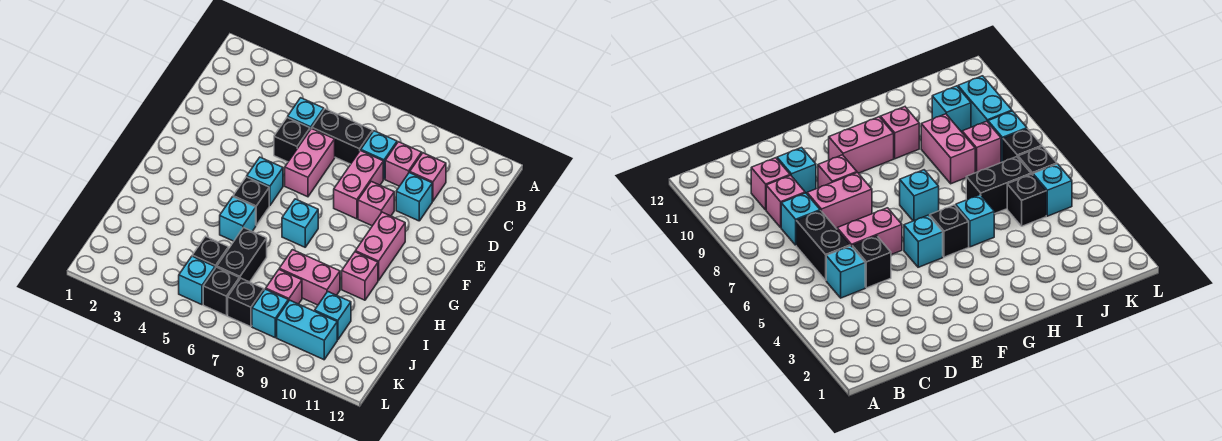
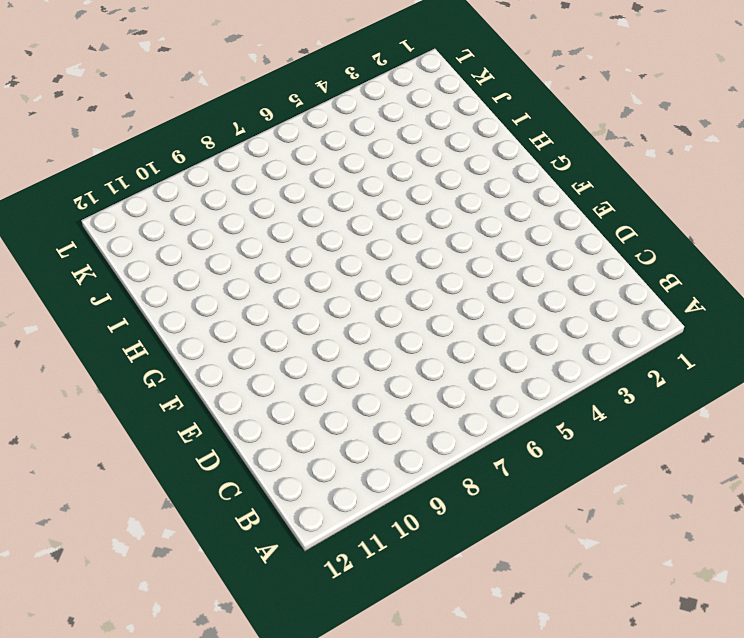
none -> cyan 1x1 brick [288,98,324,130]
none -> black 1x2 brick [312,109,373,164]
none -> cyan 1x1 brick [361,131,397,179]

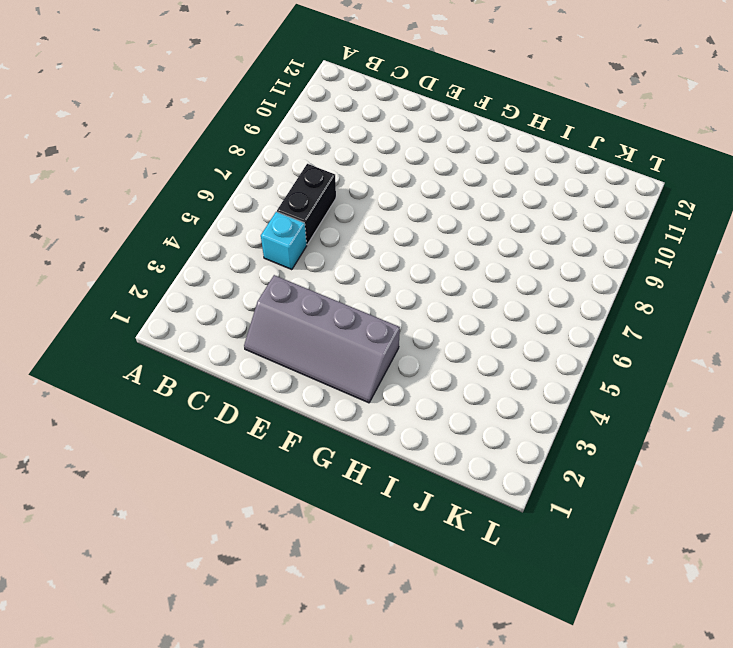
grey 2x4 slope [244,275,400,403] -> none
none -> cyan 1x1 brick [361,131,397,179]
none -> pink 1x1 brick [385,142,422,186]
none -> pink 1x1 brick [410,153,446,201]

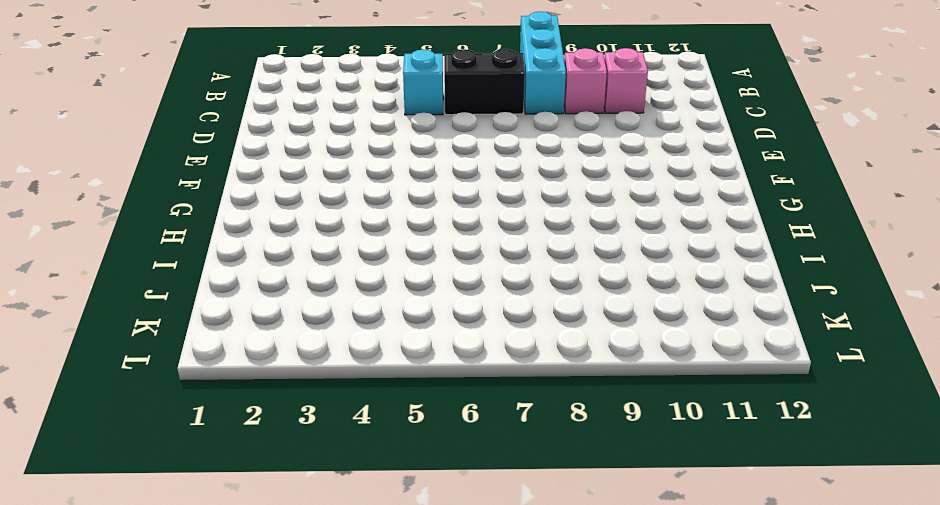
cyan 1x3 brick [520,12,566,114] -> cyan 1x1 brick [361,131,397,179]
none -> black 1x1 brick [274,118,310,162]
none -> pink 1x2 brick [285,129,335,197]
none -> pink 1x2 brick [334,151,383,219]

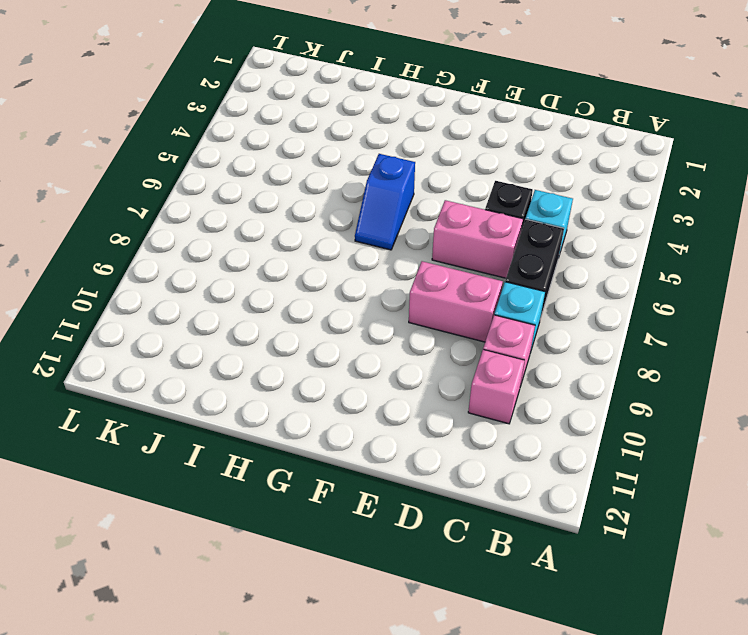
blue 1x2 slope [355,154,415,250] -> black 1x1 brick [233,177,269,225]
none -> cyan 1x1 brick [396,172,432,221]
none -> pink 1x1 brick [358,181,394,226]
none -> cyan 1x1 brick [247,157,283,206]

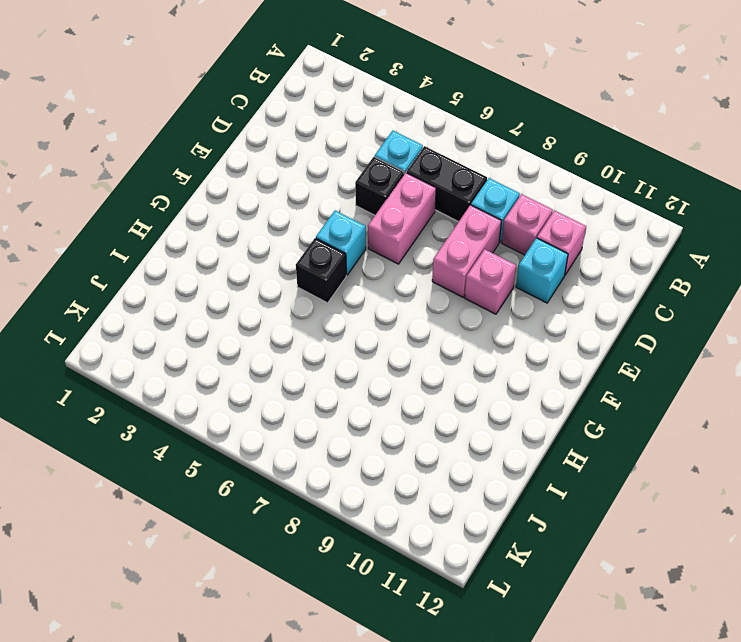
none -> pink 1x2 brick [355,212,405,280]
none -> cyan 1x1 brick [282,199,318,247]
none -> cyan 1x1 brick [220,197,256,241]

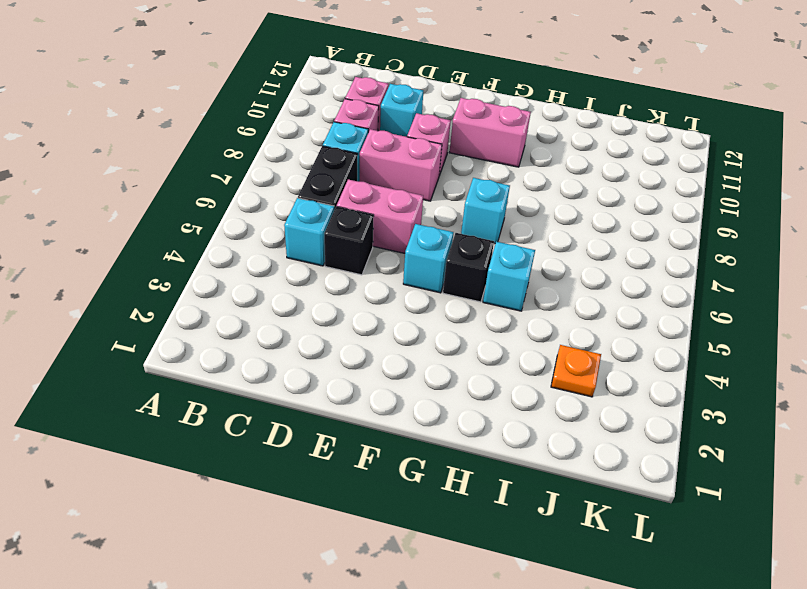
orange 1x1 plate [551,345,601,397] -> none
none -> pink 1x1 brick [342,252,378,300]
none -> black 1x2 brick [217,228,267,282]
none -> pink 1x2 brick [279,250,340,305]

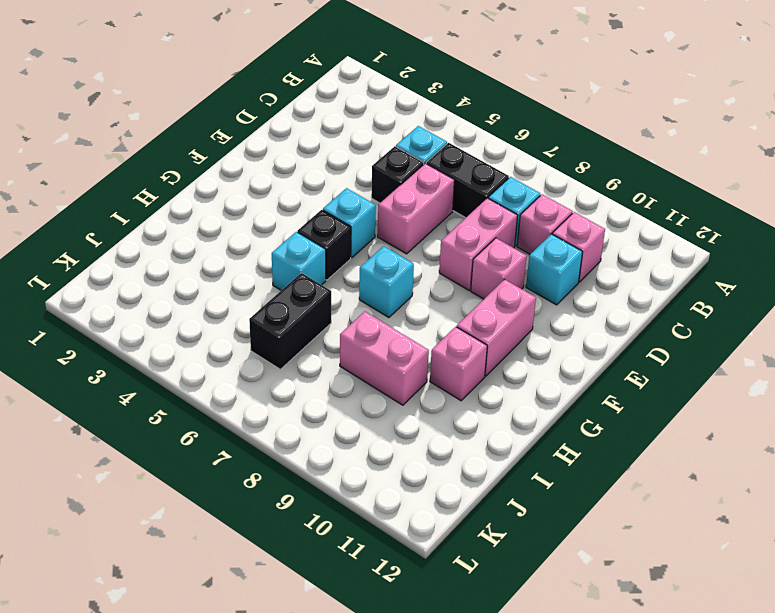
none -> black 1x1 brick [192,236,229,268]
none -> pink 1x1 brick [266,270,302,304]
none -> cyan 1x1 brick [315,292,351,340]

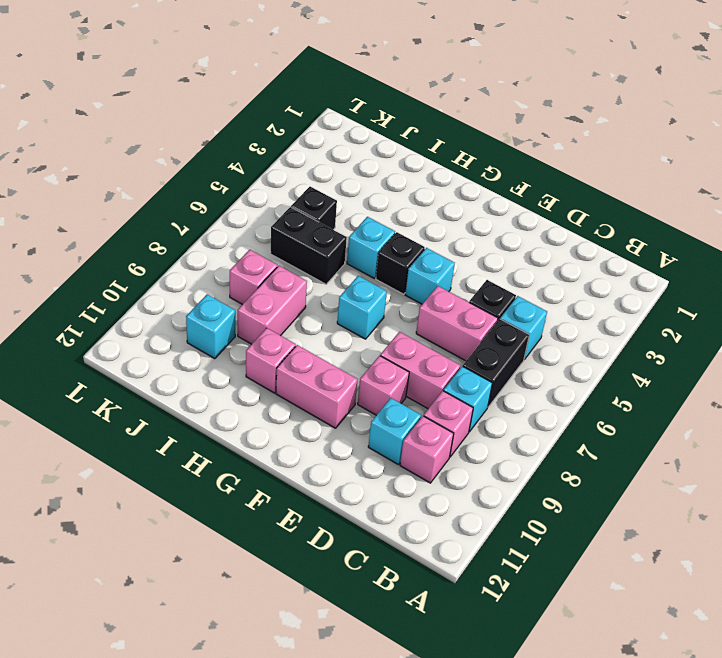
none -> cyan 1x1 brick [179,256,215,305]
none -> black 1x1 brick [203,267,239,316]
none -> black 1x1 brick [228,278,264,327]

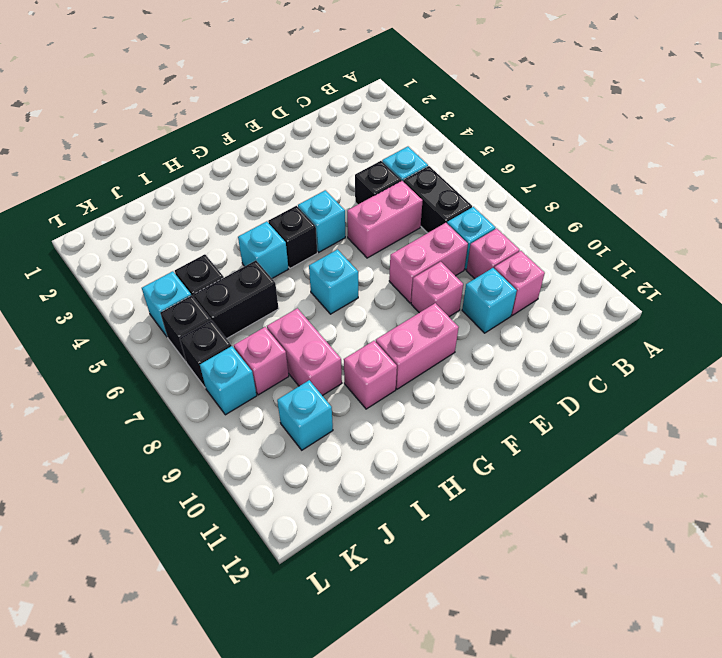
none -> cyan 1x2 brick [277,300,337,360]

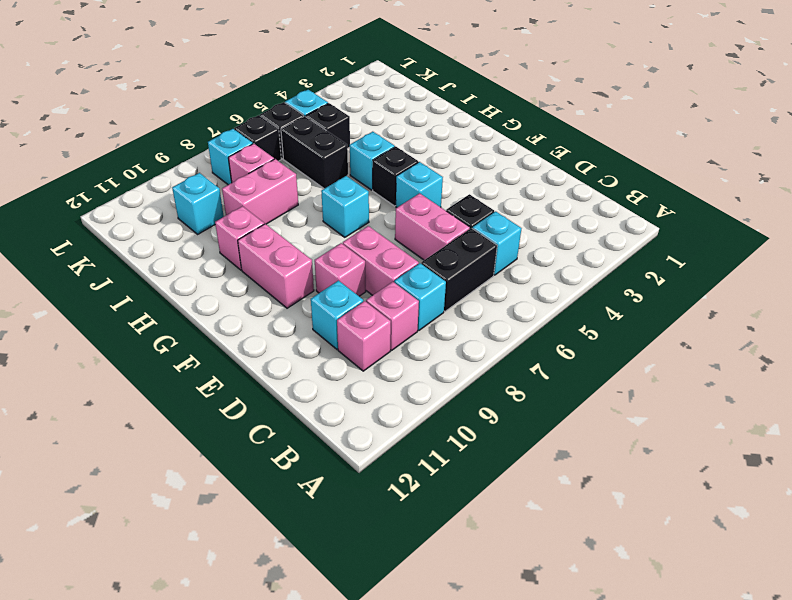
none -> cyan 1x2 brick [277,300,337,360]

